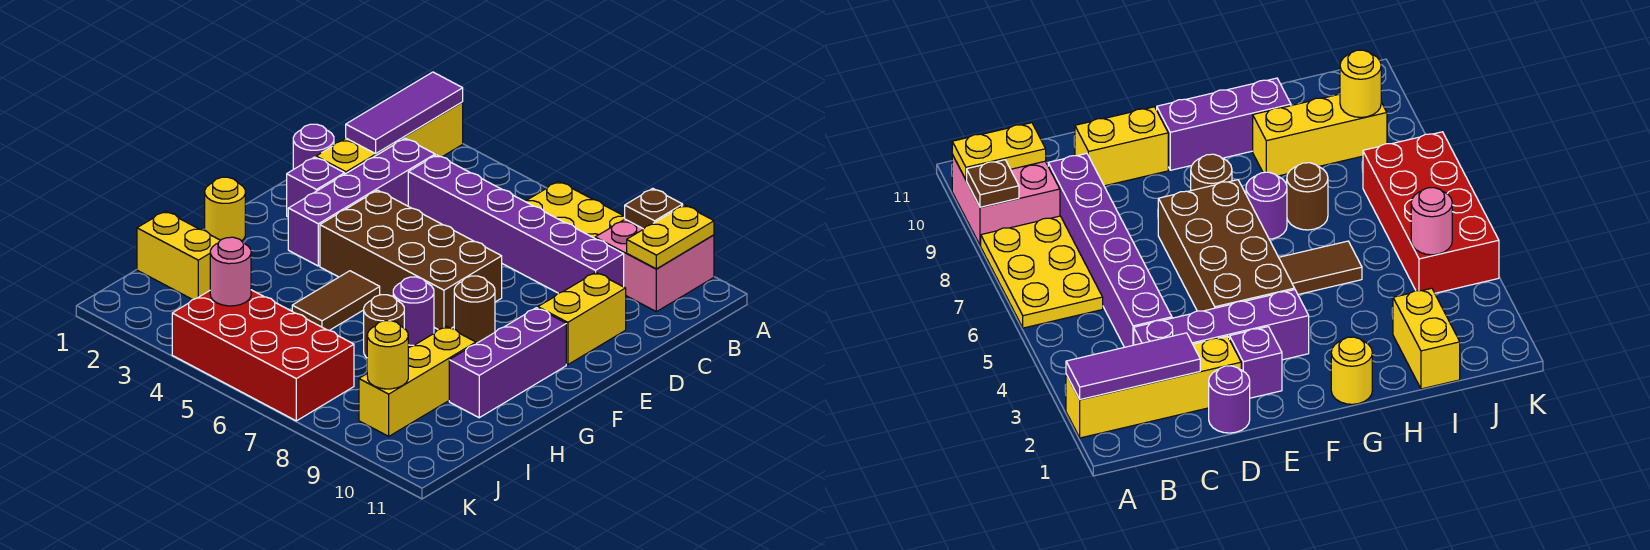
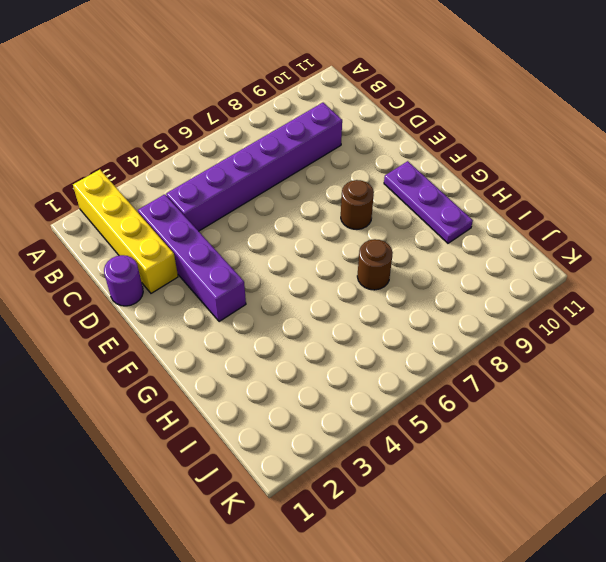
purple 1x3 plate [384,161,473,243] -> purple 1x3 brick [449,308,566,418]
none -> yellow 2x3 plate [525,181,625,238]
none -> pink 2x2 brick [595,219,714,312]
none -> yellow 1x2 brick [538,272,626,365]

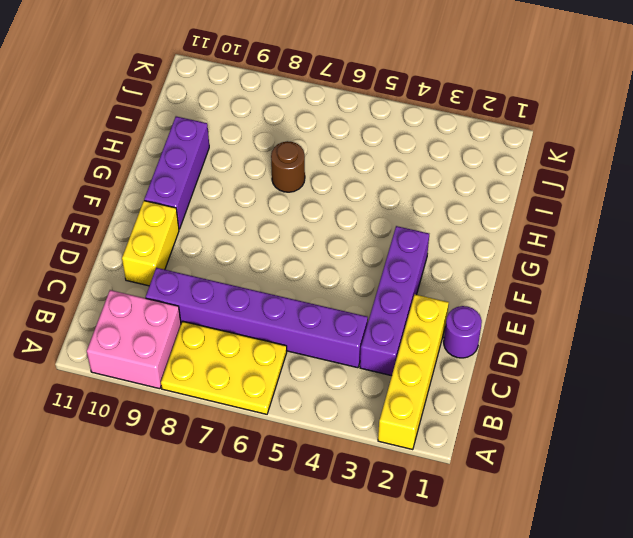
none -> purple 1x1 brick [287,157,345,217]
none -> brown 2x4 brick [320,190,502,330]
none -> brown 1x1 round brick [454,276,495,343]

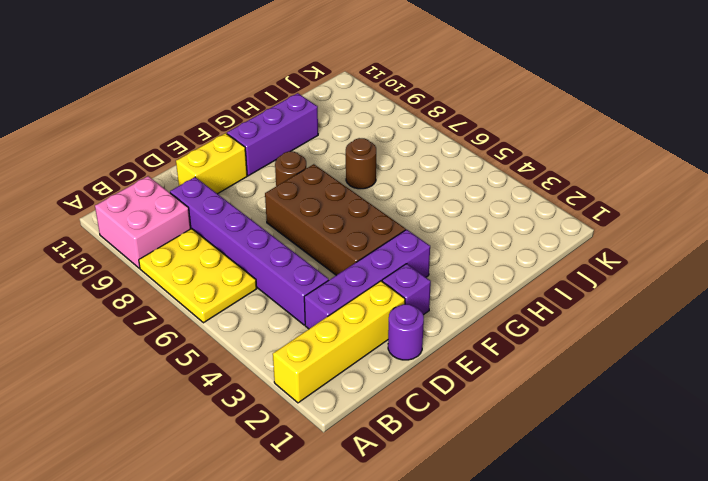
none -> yellow 1x1 round brick [205,177,245,241]
none -> brown 1x2 tile [292,271,380,330]
none -> purple 1x1 round brick [393,277,434,345]

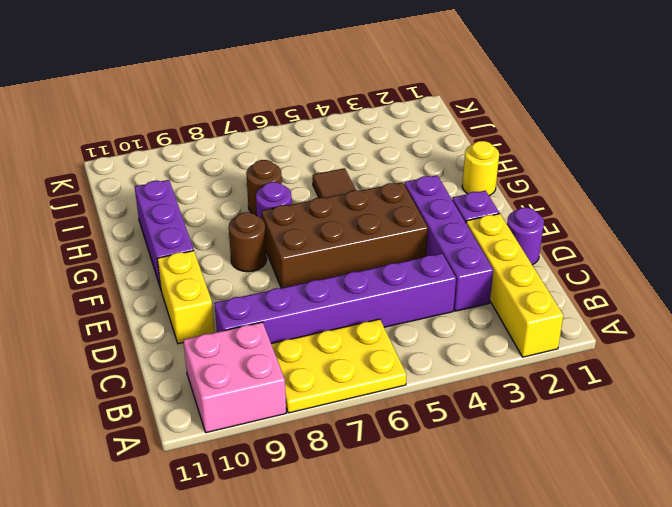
none -> yellow 1x3 brick [359,327,476,436]
none -> yellow 1x2 brick [137,211,220,300]
none -> red 2x4 brick [172,290,354,421]

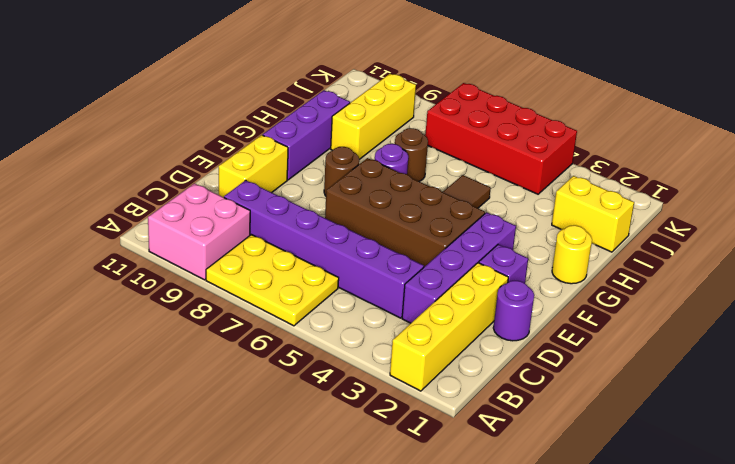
none -> purple 1x3 tile [346,72,463,154]
none -> brown 1x1 plate [625,188,683,229]
none -> yellow 1x2 plate [627,205,714,269]

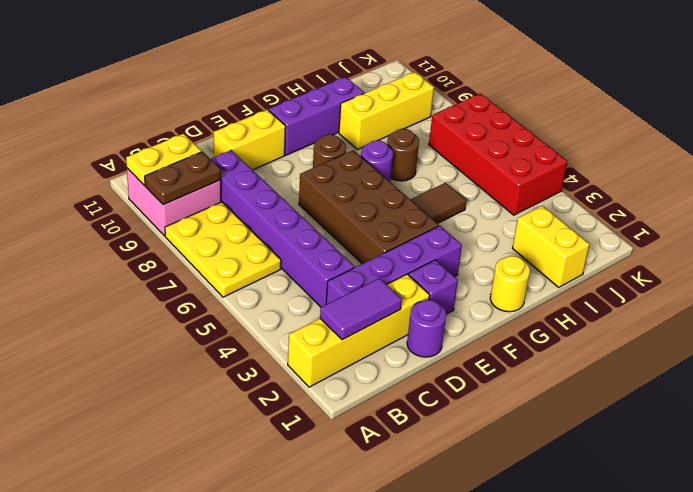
brown 1x2 plate [145,152,221,205] -> brown 1x1 plate [625,188,683,229]
purple 1x2 tile [320,278,402,340] -> purple 1x3 tile [346,72,463,154]
none -> pink 1x1 round brick [210,237,251,306]
none -> yellow 1x1 round brick [367,321,408,389]

